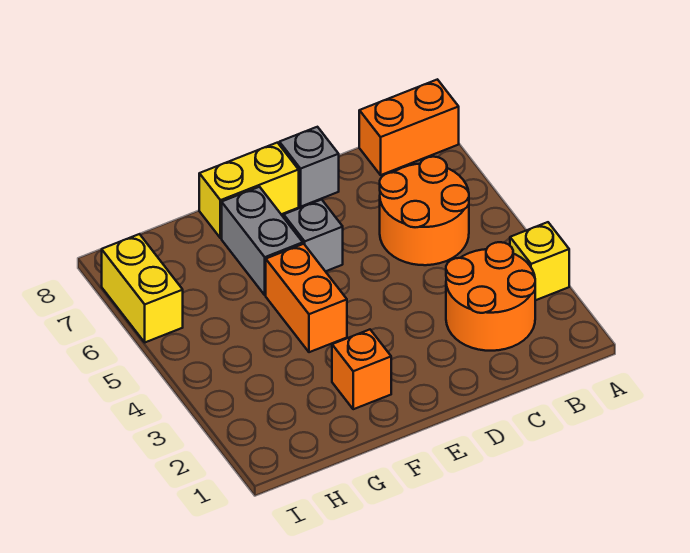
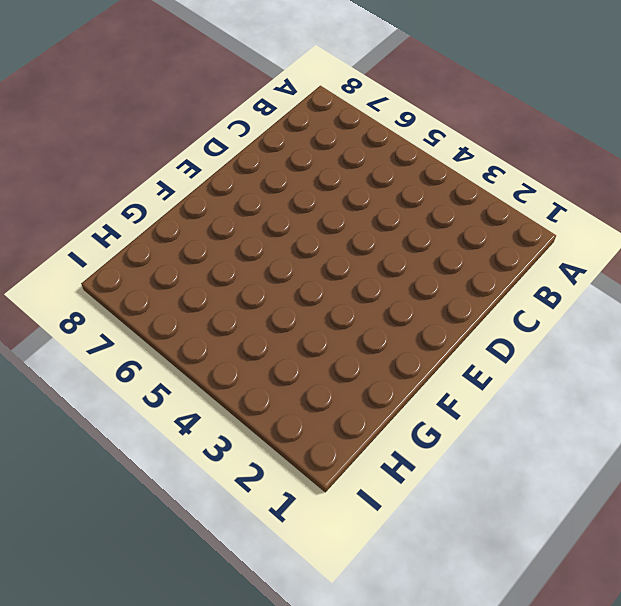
none -> yellow 1x1 brick [510,222,569,300]
none -> orange 1x2 brick [359,79,459,175]

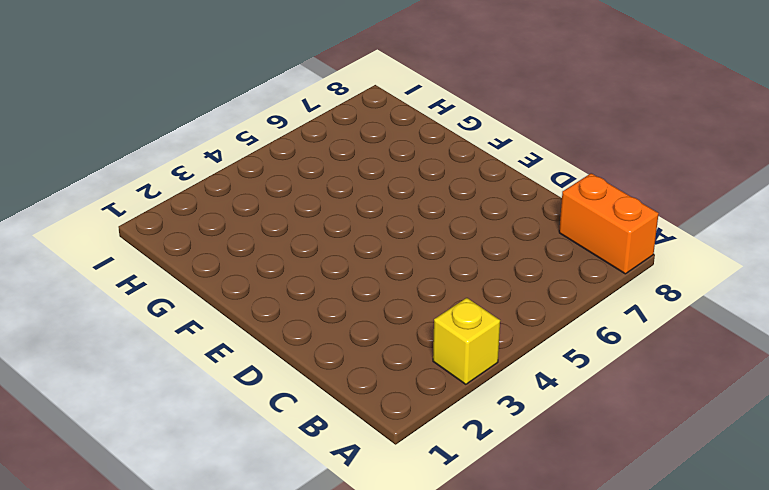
none -> orange 2x2 round brick [446,242,535,351]
none -> orange 2x2 round brick [380,157,469,265]

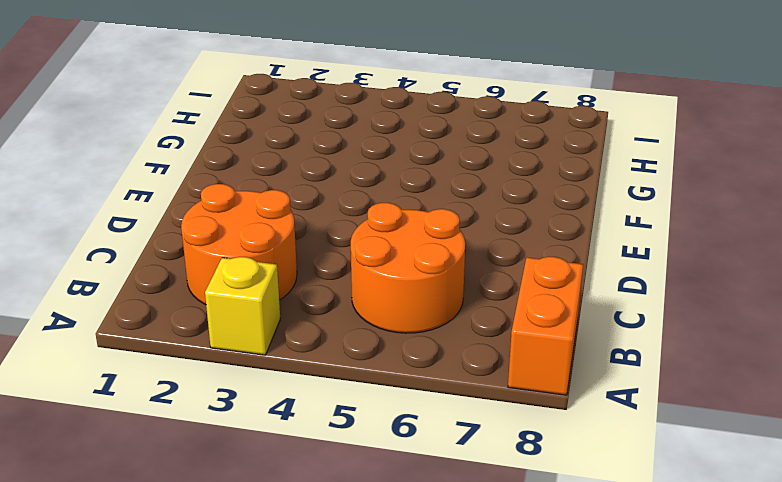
none -> grey 1x1 brick [279,127,339,207]
none -> grey 1x1 brick [284,200,343,271]

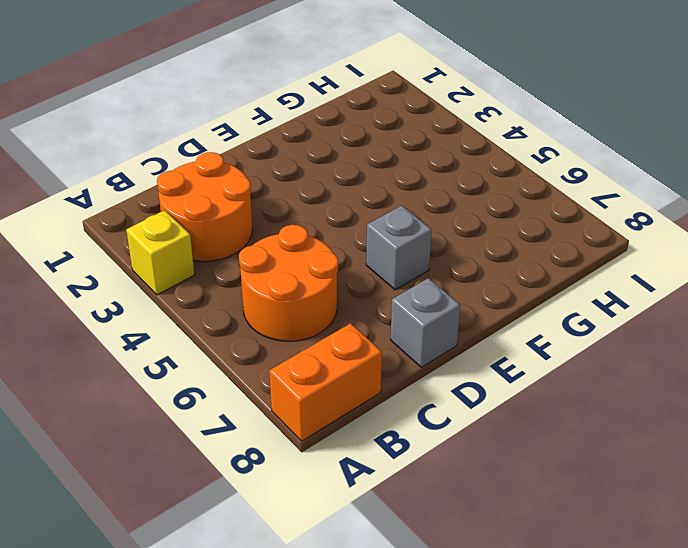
none -> yellow 1x2 brick [199,143,299,238]
none -> orange 1x1 brick [332,330,391,409]

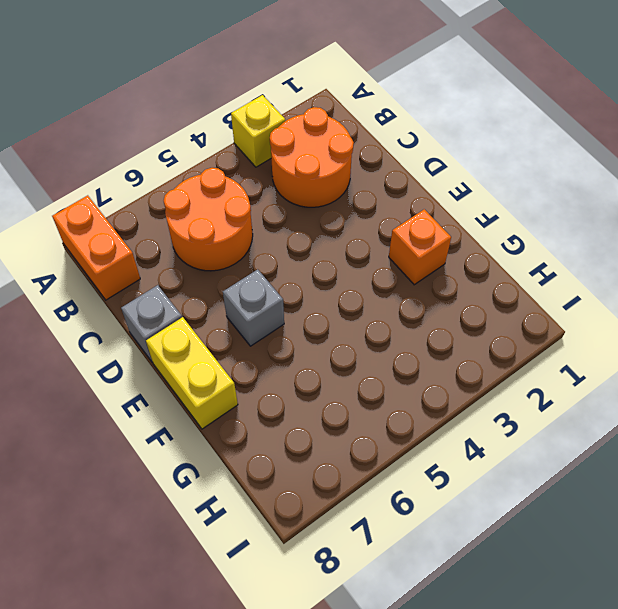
none -> orange 1x2 brick [266,244,347,352]
none -> grey 1x2 brick [222,187,303,295]

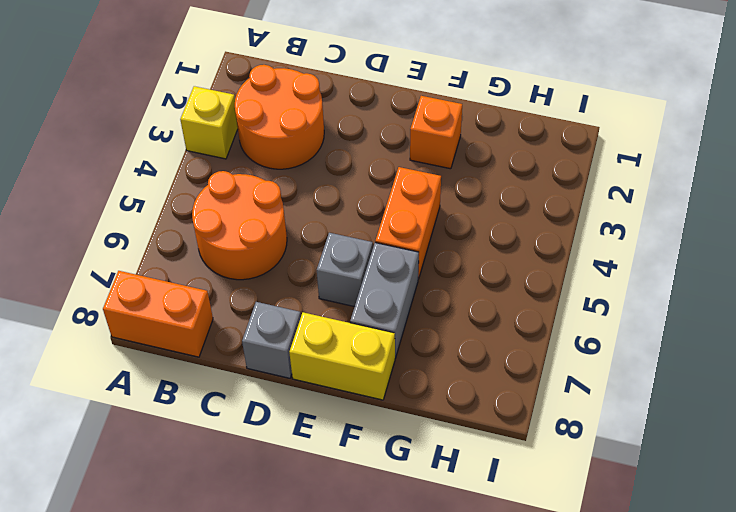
none -> yellow 1x2 brick [102,234,183,342]

